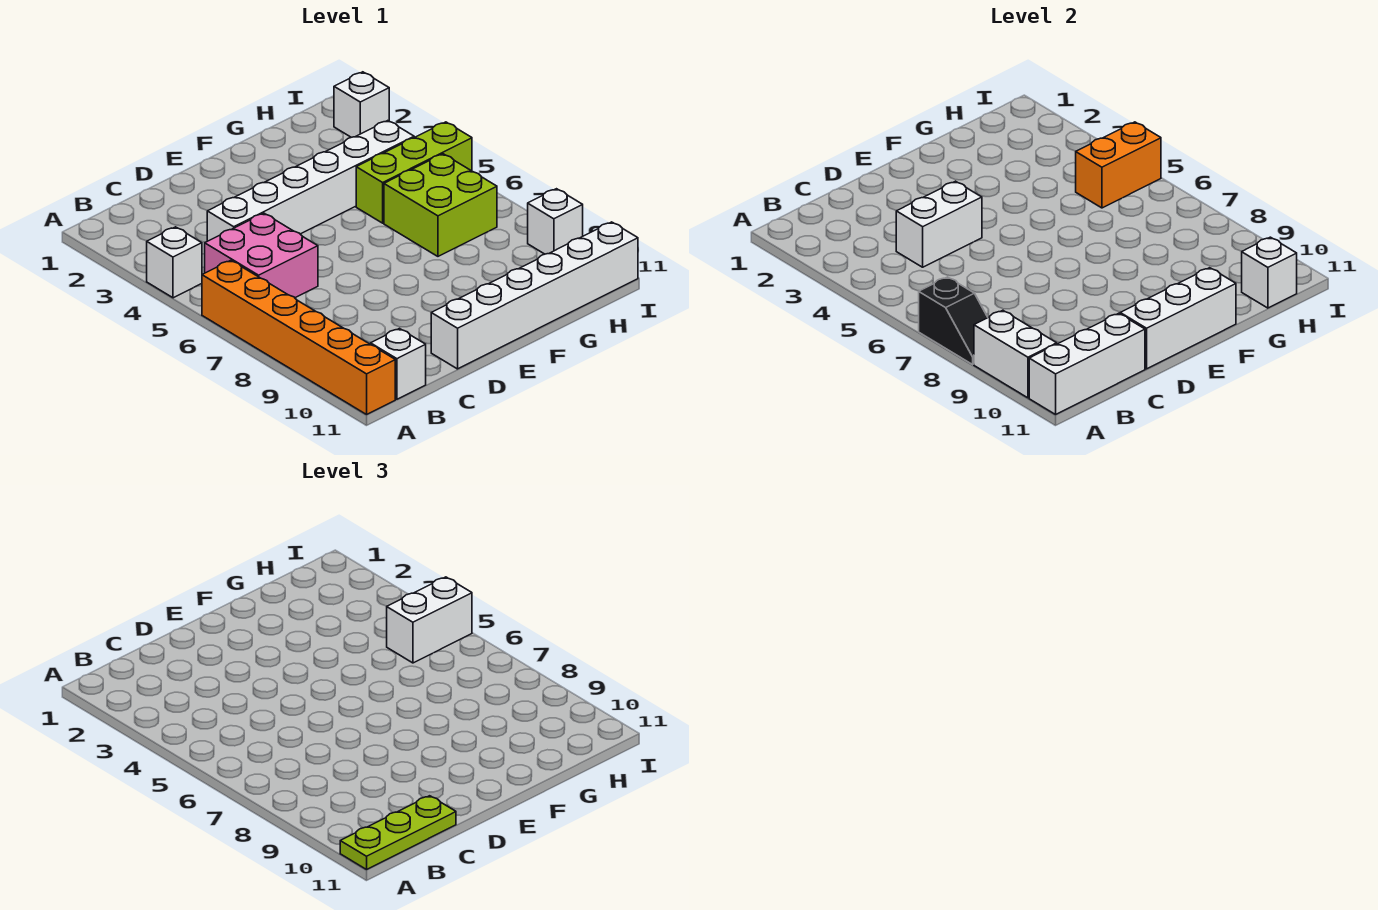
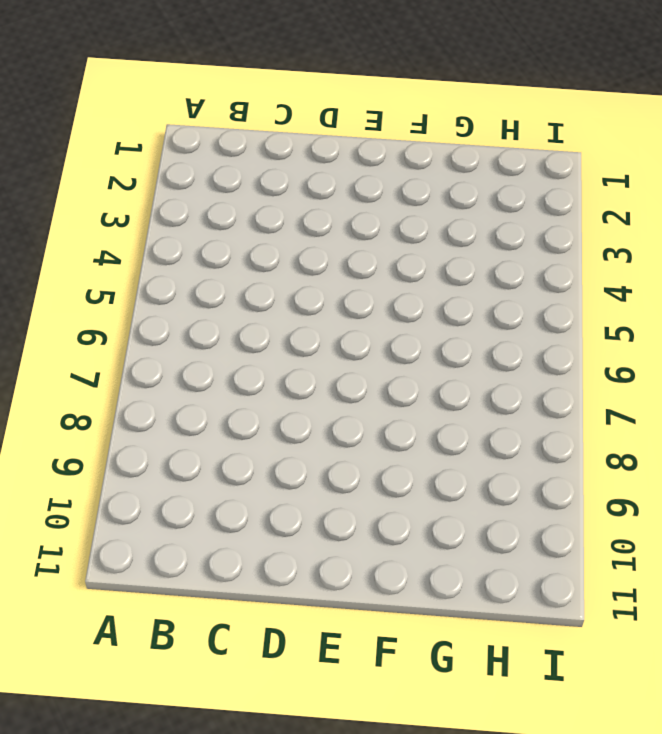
none -> white 1x1 brick [147,227,202,298]
none -> orange 1x6 brick [202,260,395,414]
none -> pink 2x2 brick [205,213,318,298]

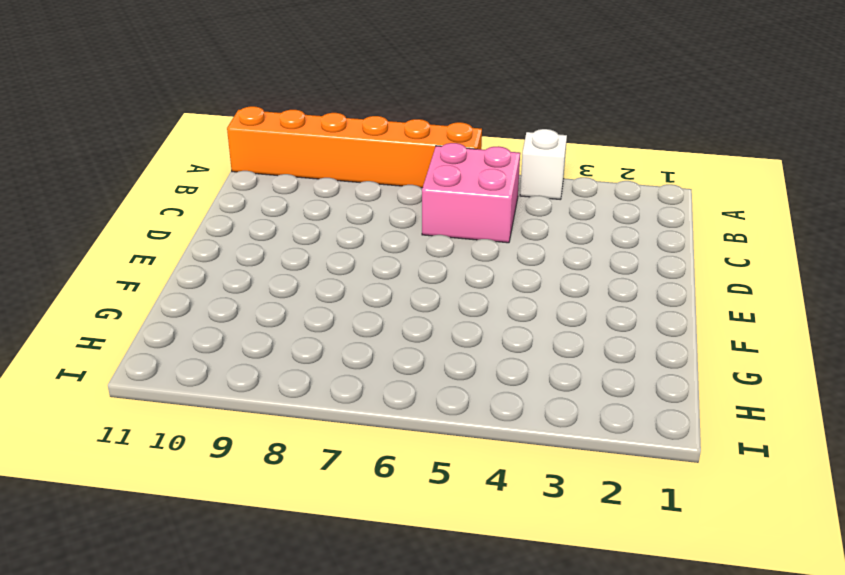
none -> white 1x1 brick [371,329,426,399]
none -> white 1x6 brick [207,121,414,241]
none -> white 1x6 brick [431,222,638,369]

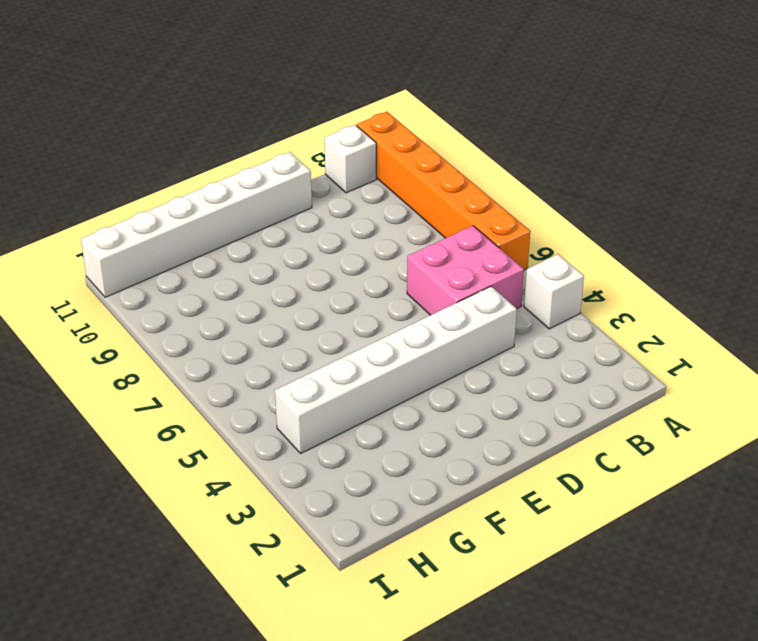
none -> lime 1x3 brick [356,122,472,223]
none -> lime 2x2 brick [384,154,497,256]
none -> white 1x1 brick [334,72,389,137]

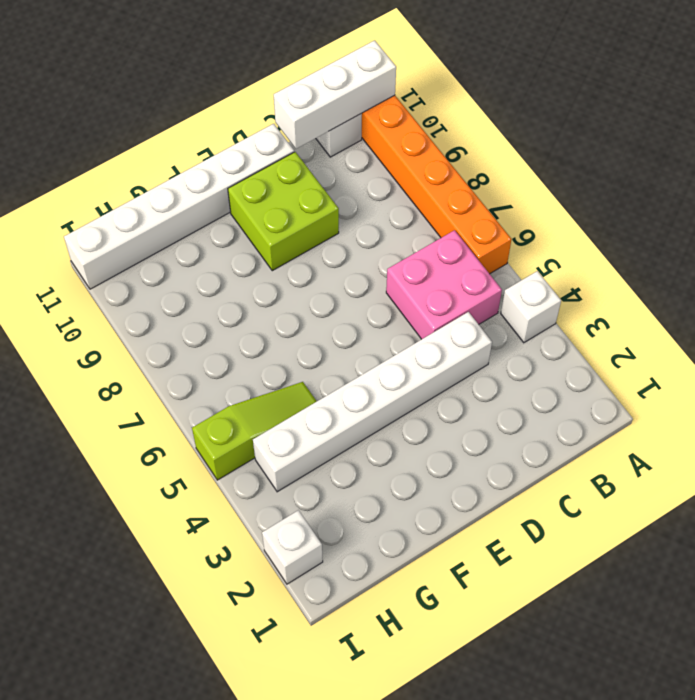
lime 2x2 brick [228,152,339,271] -> lime 2x2 brick moved to [384,154,497,256]
lime 1x3 slope [192,382,317,480] -> lime 1x3 brick [356,122,472,223]
none -> white 1x1 brick [528,189,583,254]
none -> black 1x2 slope [919,277,988,364]
none -> white 1x2 brick [974,310,1057,398]

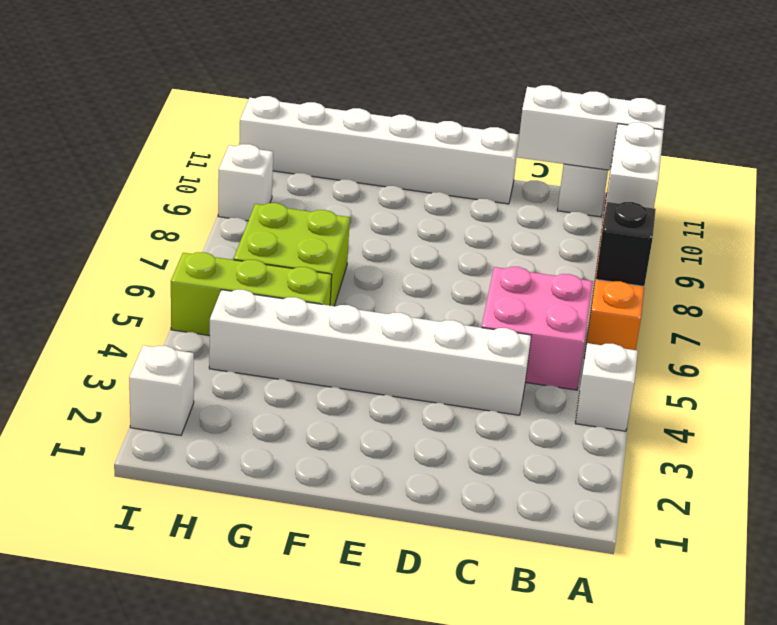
none -> white 1x2 brick [896,181,982,267]
none -> white 1x3 brick [1120,268,1236,369]
none -> orange 1x2 brick [1076,122,1161,208]

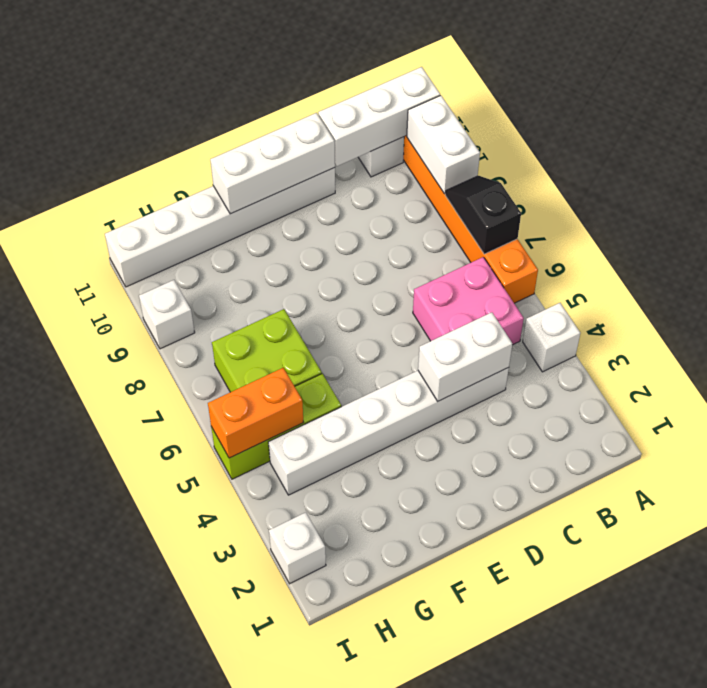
none -> white 1x1 brick [1242,237,1297,308]
none -> lime 1x3 plate [340,796,456,869]
none -> white 1x2 brick [387,577,472,663]

